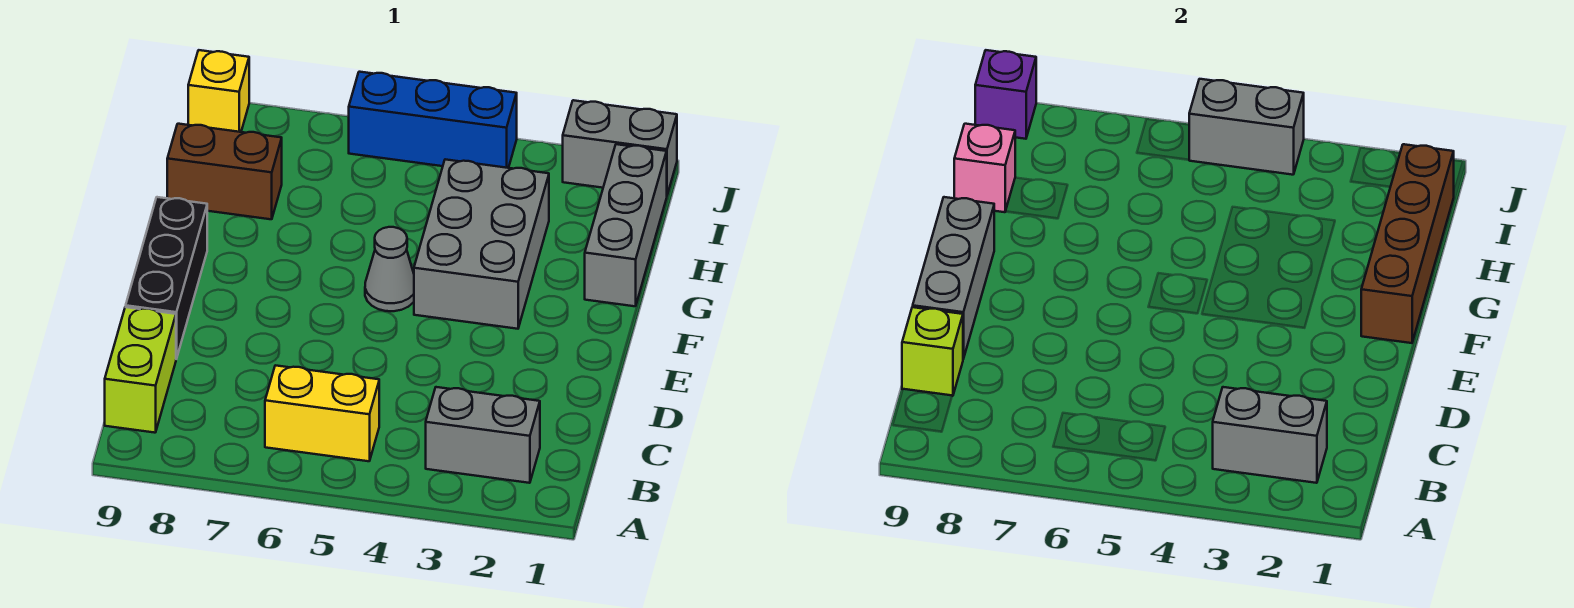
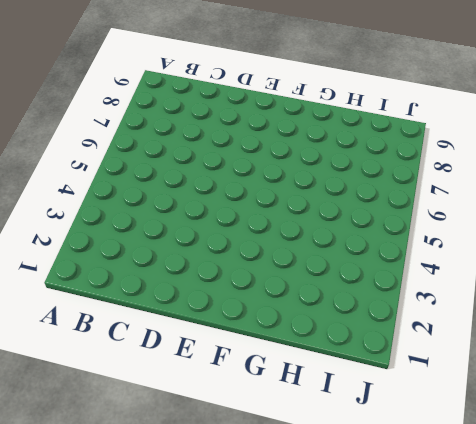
none -> grey 1x2 brick [426,387,540,483]
none -> yellow 1x2 brick [265,365,379,461]
none -> lime 1x2 brick [105,307,176,433]

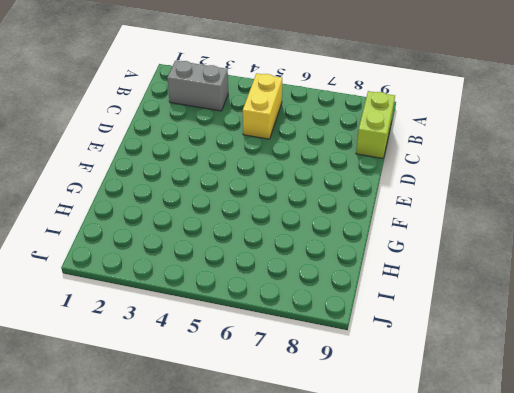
yellow 1x2 brick [243,73,282,139] -> yellow 1x2 brick turned to [265,365,379,461]
none -> black 1x3 brick [126,197,207,359]
none -> grey 2x3 brick [414,159,549,329]
none -> grey 1x1 cone [365,227,414,311]

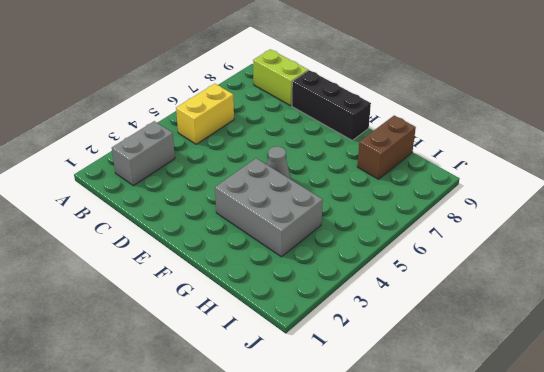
none -> grey 1x3 brick [585,144,667,306]
none -> grey 1x2 brick [563,100,677,195]
none -> blue 1x3 brick [349,72,517,168]

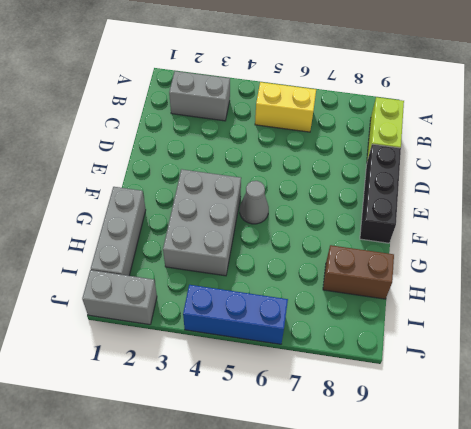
none -> yellow 1x1 brick [188,50,249,132]
none -> grey 1x2 brick [1213,387,1327,483]
none -> lime 1x1 brick [902,307,963,396]

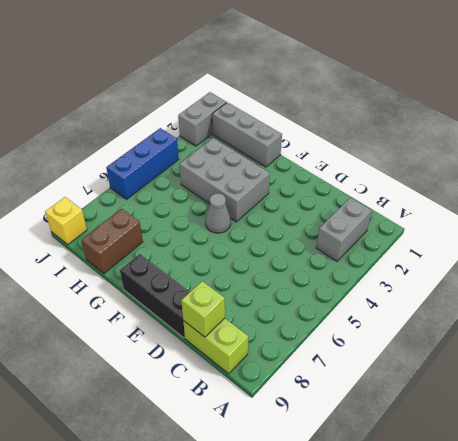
none -> yellow 1x2 brick [265,365,379,461]
none -> grey 1x2 brick [1213,387,1327,483]
none -> grey 1x3 brick [913,197,994,359]

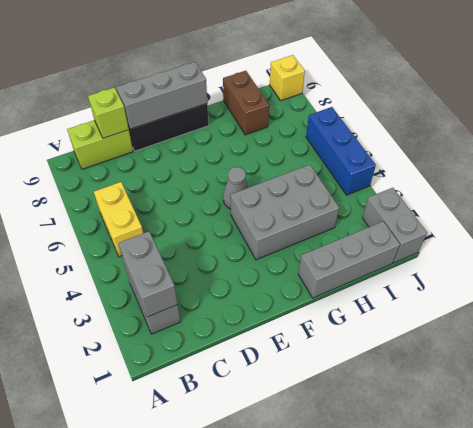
none -> brown 1x4 brick [1361,144,1454,343]
none -> pink 1x1 brick [954,124,1015,212]
none -> grey 1x2 brick [1189,79,1304,175]

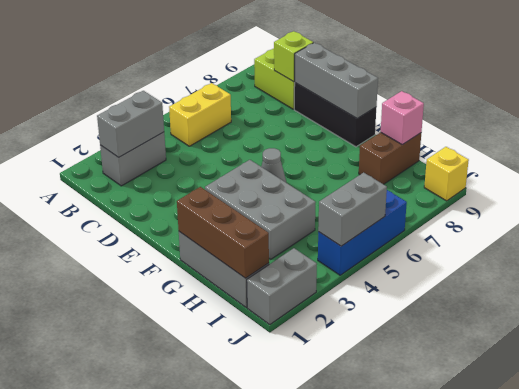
brown 1x3 brick [177,187,269,278] -> brown 1x4 brick [1361,144,1454,343]
none -> purple 1x1 brick [975,50,1036,139]

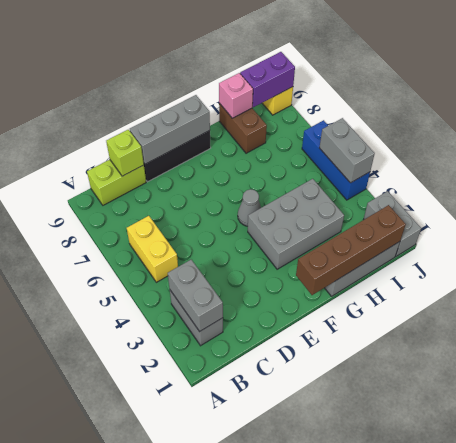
purple 1x2 brick [240,52,295,107] -> purple 1x1 brick [975,50,1036,139]

